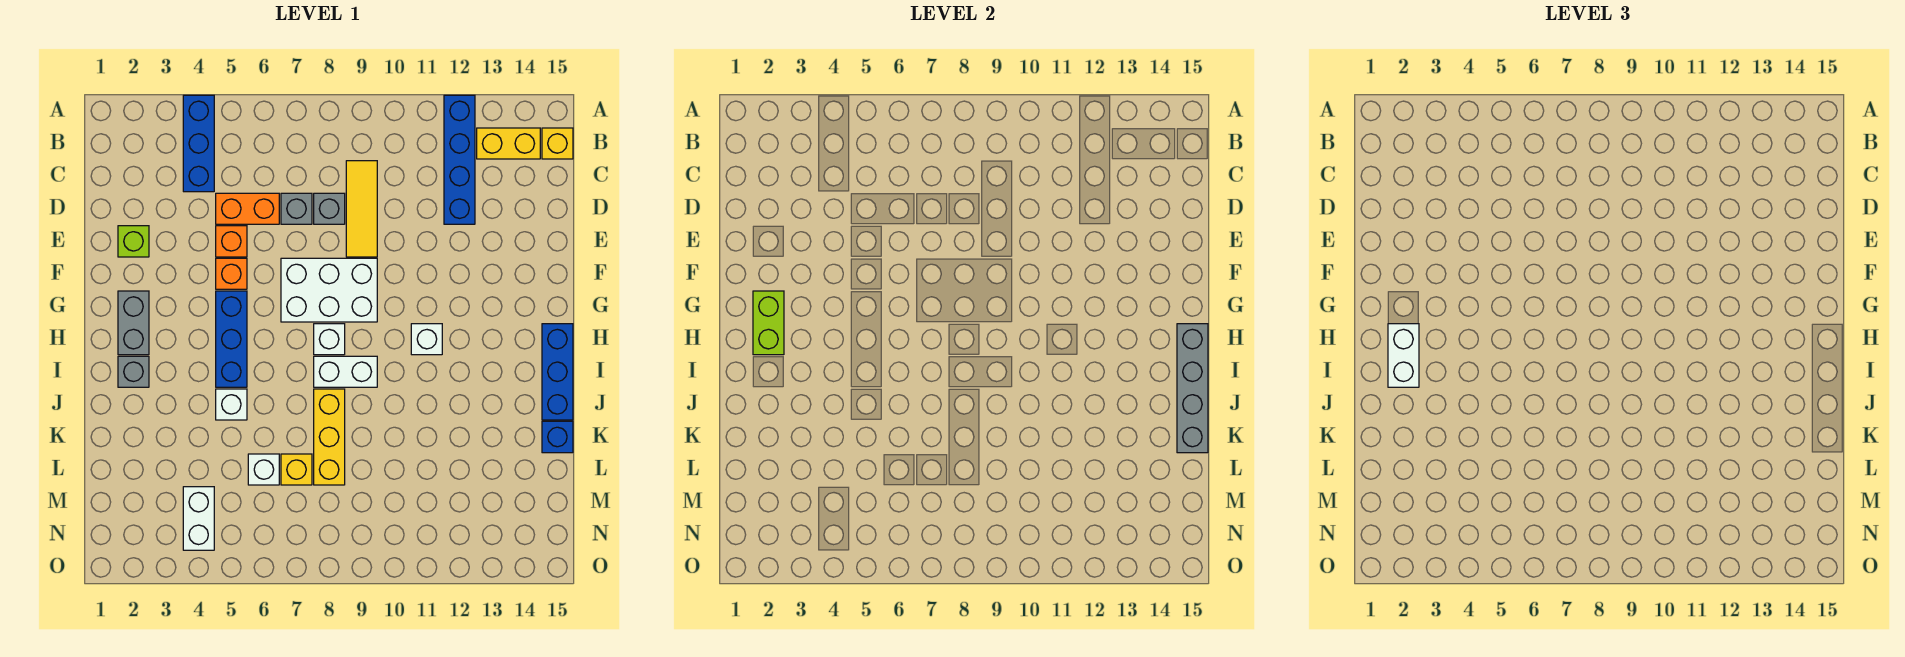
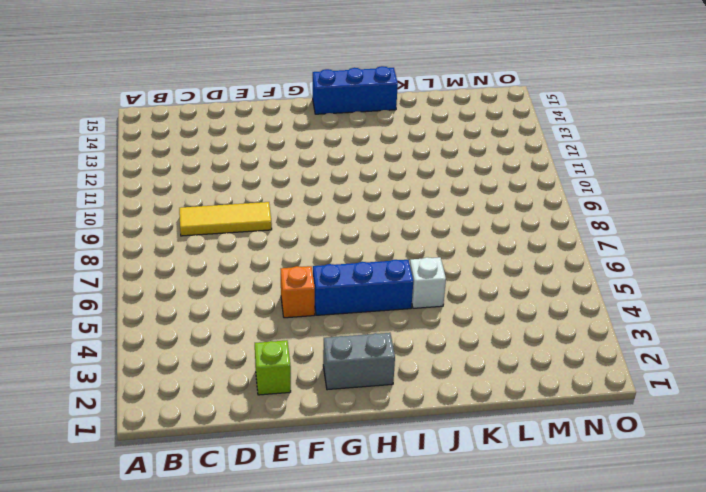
none -> blue 1x3 brick [183,95,214,192]
none -> blue 1x4 brick [444,95,475,224]
none -> yellow 1x2 brick [477,128,540,159]

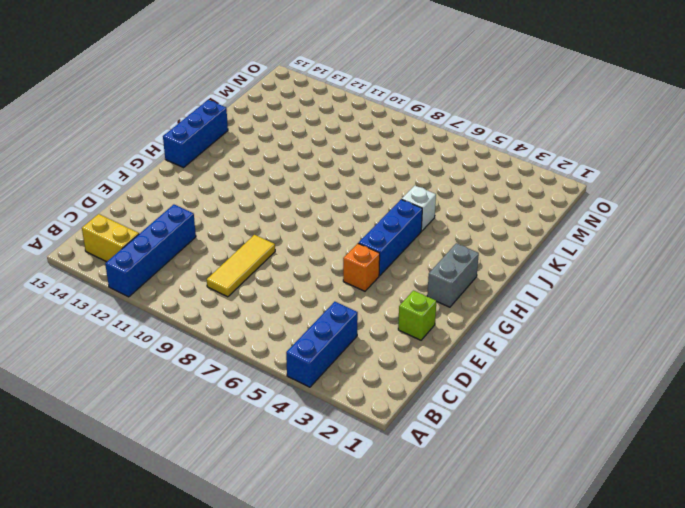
none -> yellow 1x1 brick [542,128,573,159]
none -> orange 1x2 brick [216,193,279,224]
none -> grey 1x1 brick [281,193,312,224]

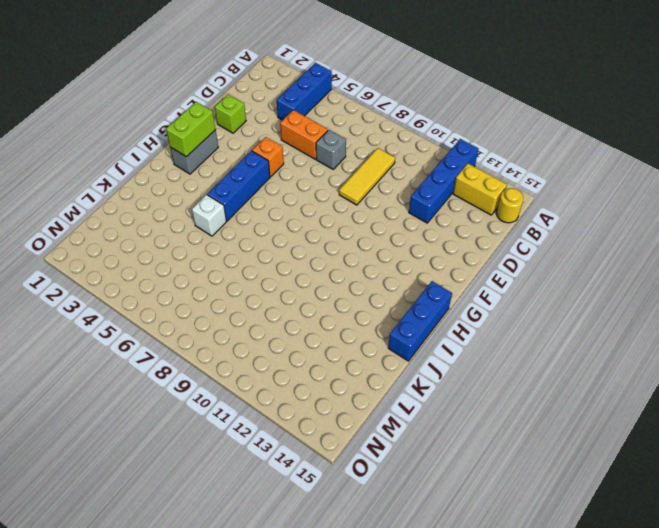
yellow 1x1 round brick [496,188,523,223] -> yellow 1x1 brick [542,128,573,159]
none -> grey 1x1 brick [314,193,345,224]
none -> orange 1x1 brick [216,226,247,257]
none -> white 2x3 brick [281,258,377,322]

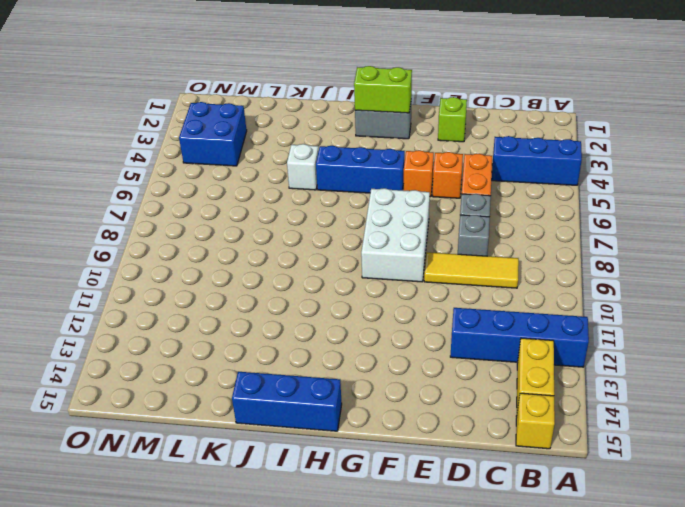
blue 2x2 brick [179,102,247,166] -> white 1x2 brick [183,487,214,550]
none -> white 1x1 brick [314,324,345,355]
none -> white 1x1 brick [411,324,442,355]
none -> grey 1x1 brick [118,356,149,387]

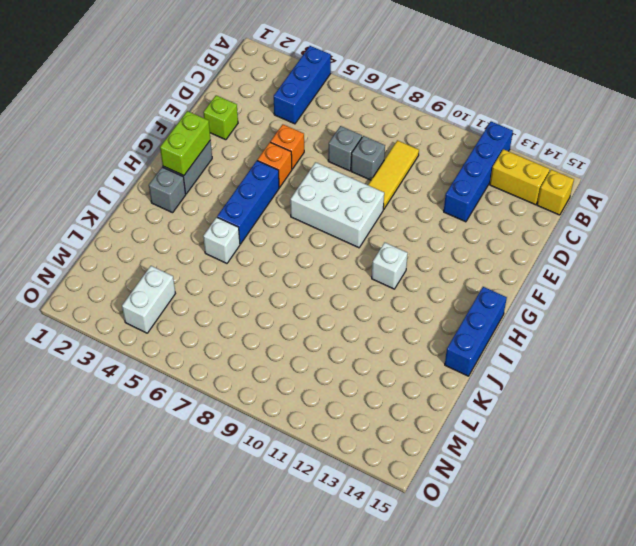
none -> orange 1x2 brick [216,193,279,224]
none -> white 1x1 brick [314,324,345,355]
none -> white 1x2 brick [314,356,377,387]

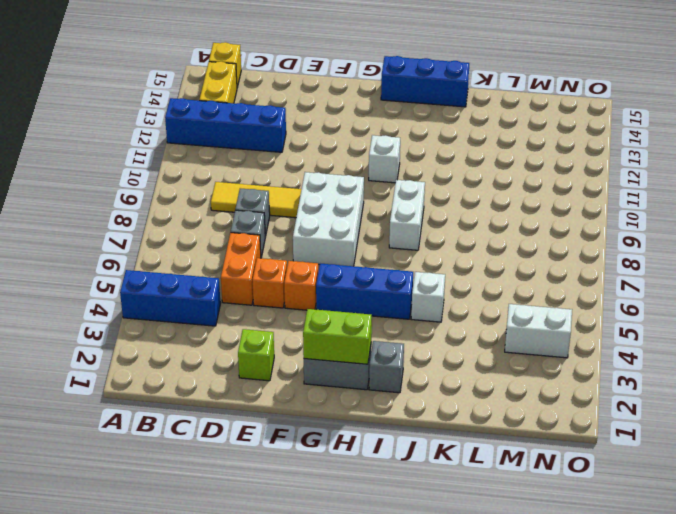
none -> white 1x1 brick [314,324,345,355]
none -> yellow 1x3 brick [314,389,345,485]
none -> blue 1x1 brick [542,421,573,453]

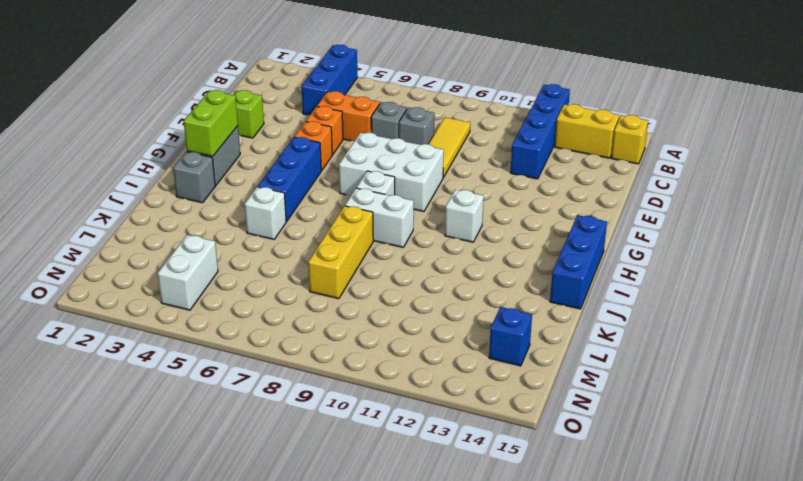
blue 1x1 brick [489,307,532,366] -> blue 1x1 brick moved to [542,421,573,453]
none -> white 1x1 brick [248,454,279,485]
none -> yellow 1x1 brick [281,454,312,485]
none -> grey 1x4 brick [1177,324,1208,453]

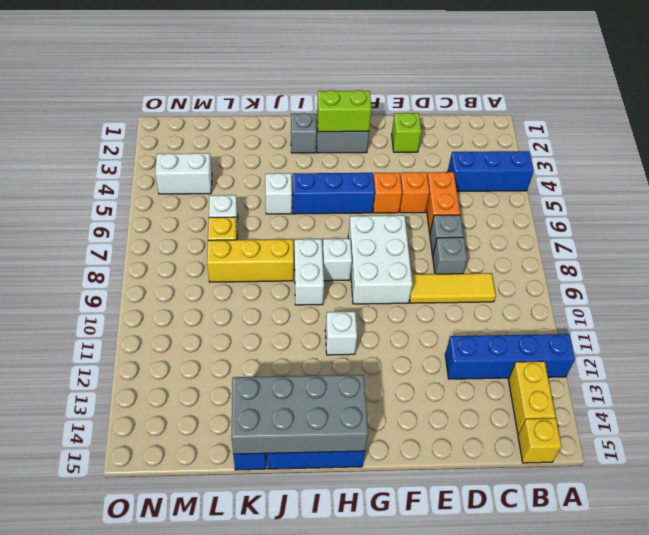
grey 2x4 brick [231,375,368,454] -> grey 1x4 brick [1177,324,1208,453]
none -> white 1x2 brick [1388,324,1419,387]

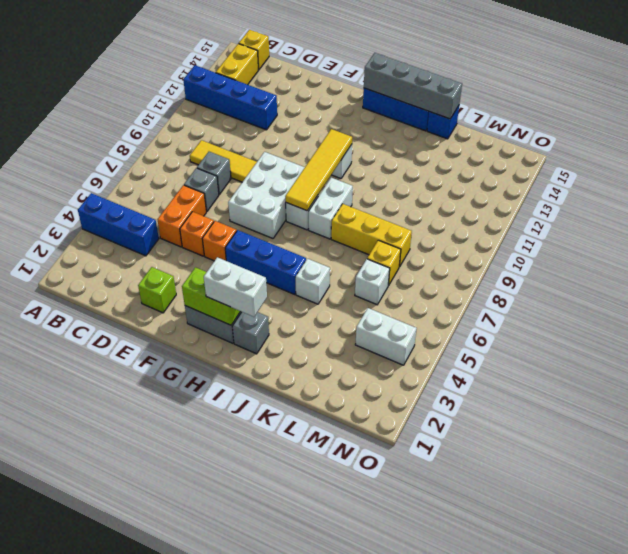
yellow 1x4 tile [285,129,352,211] -> none

